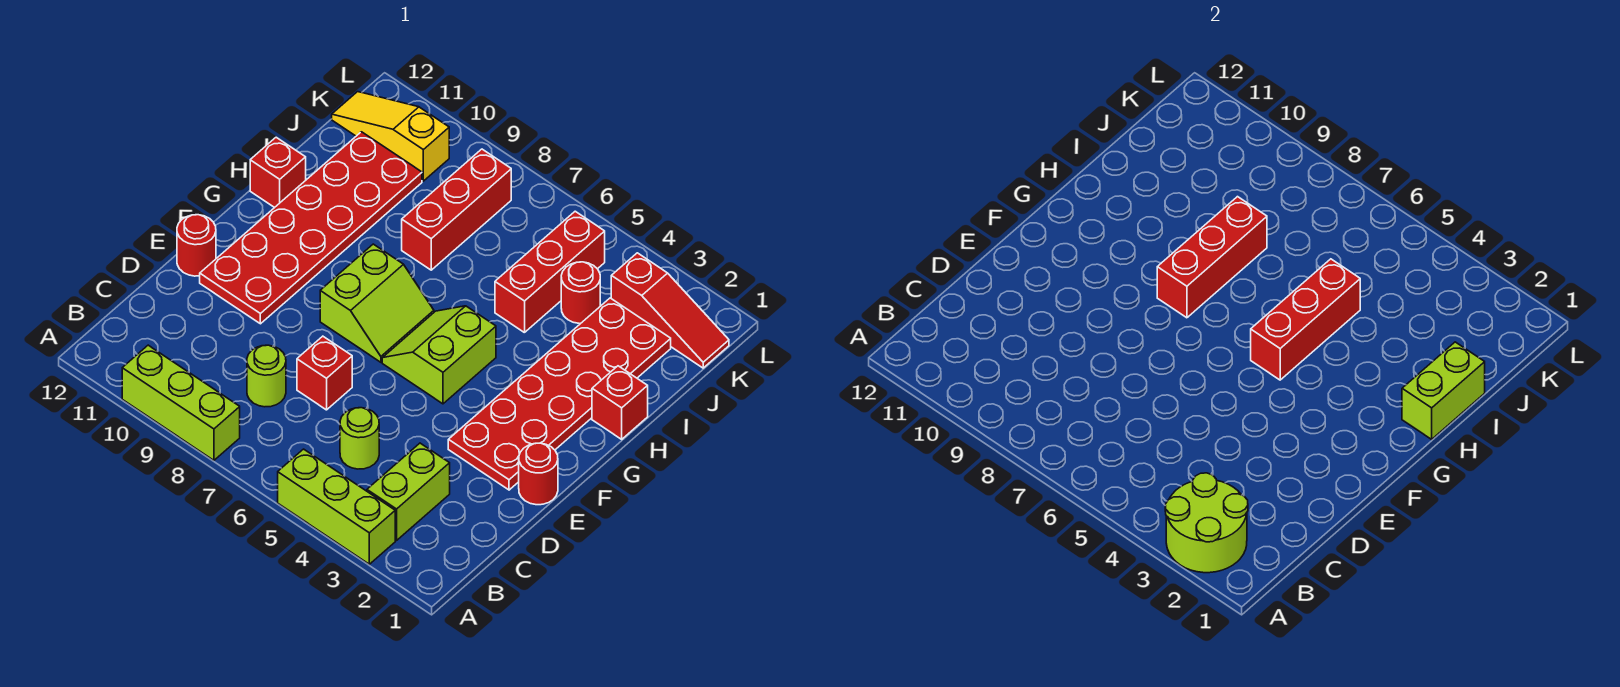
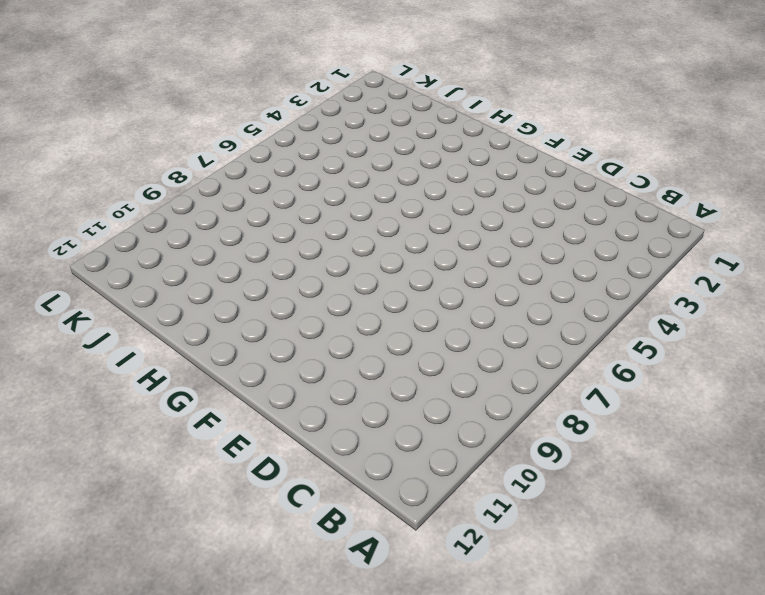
none -> lime 1x3 brick [278,449,395,564]
none -> lime 1x3 brick [122,345,240,460]
none -> lime 1x2 brick [367,443,450,540]

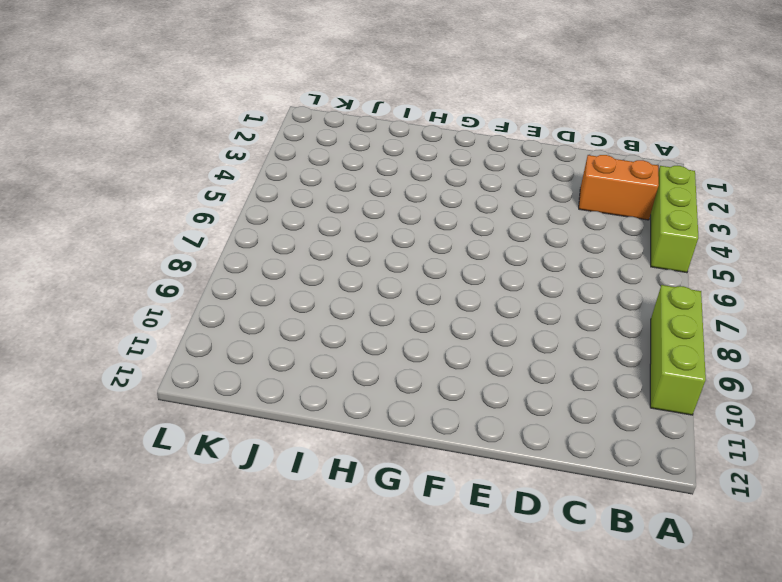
orange 1x2 brick [579,155,659,220] -> lime 1x2 brick [367,443,450,540]
none -> lime 1x1 round brick [340,408,379,469]
none -> lime 1x1 round brick [247,345,286,407]
none -> red 1x1 brick [297,336,352,410]

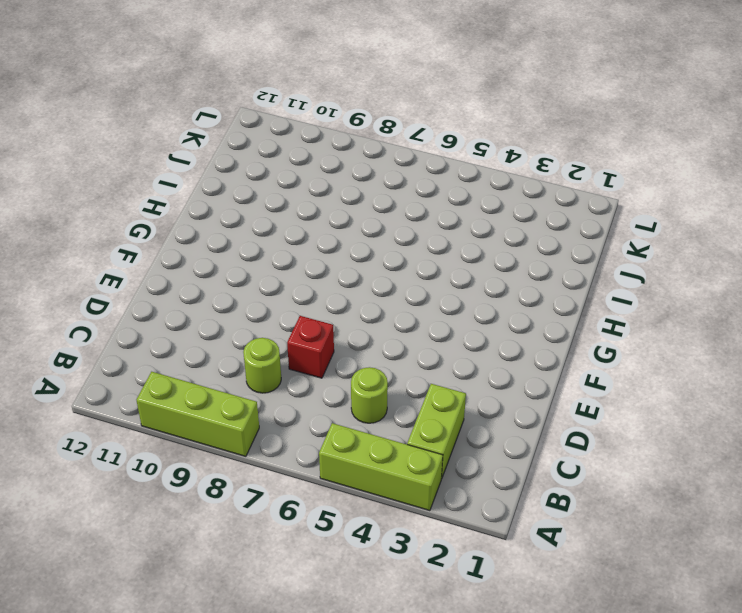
none -> red 1x1 round brick [519,443,558,505]
none -> red 2x6 plate [448,298,671,490]
none -> red 2x6 plate [200,132,422,324]

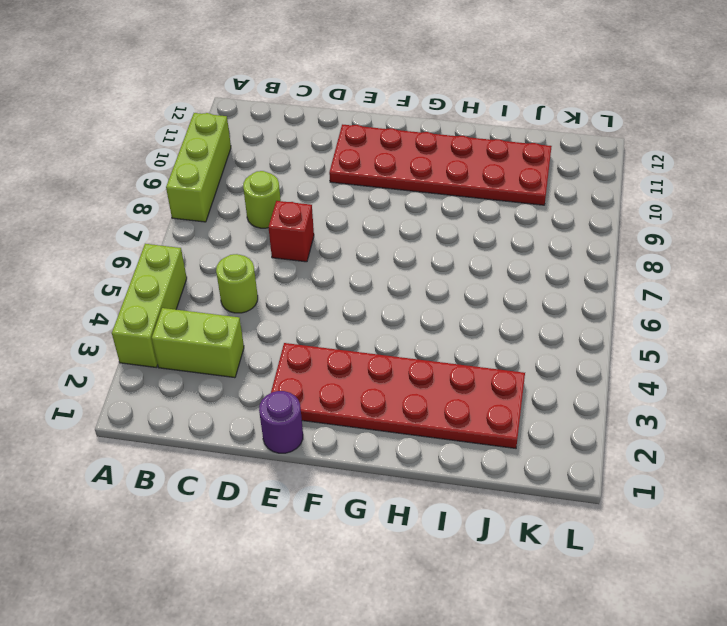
purple 1x1 round brick [259,391,303,453] -> red 1x1 round brick [519,443,558,505]
none -> red 1x1 round brick [177,215,216,276]
none -> lime 2x2 slope [382,306,496,404]
none -> lime 2x2 slope [320,244,434,362]

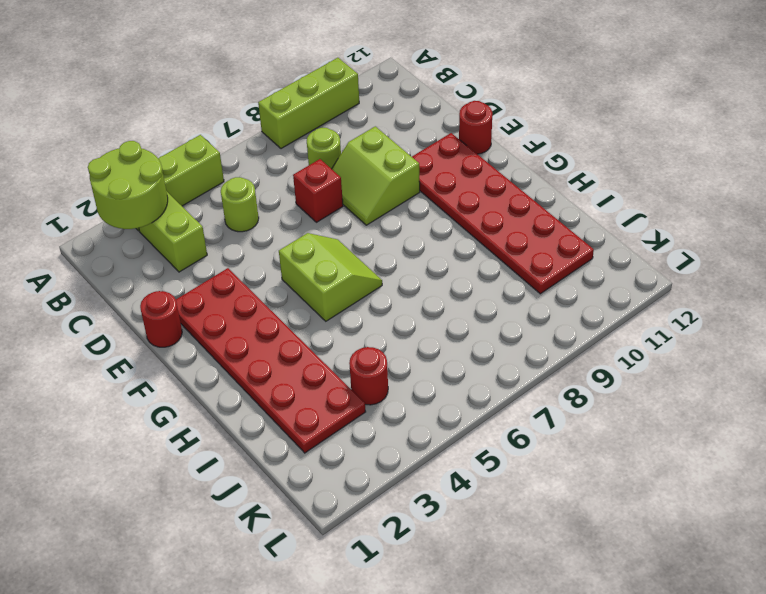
lime 2x2 slope [332,126,420,225] -> lime 2x2 slope moved to [320,244,434,362]
none -> red 1x1 brick [592,366,648,439]
none -> red 1x1 brick [250,137,306,208]
none -> red 1x3 brick [495,211,605,333]

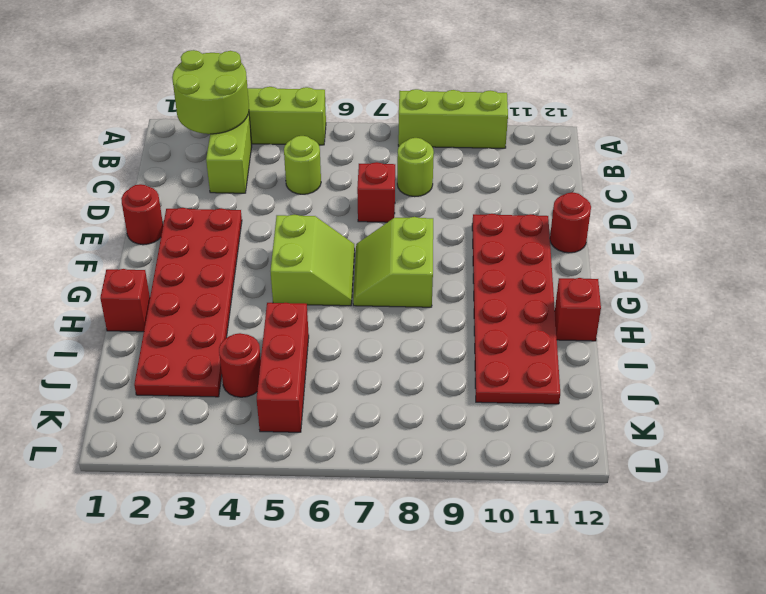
none -> red 1x3 brick [402,149,511,270]
none -> red 1x3 slope [611,253,729,368]
none -> yellow 1x3 slope [332,92,449,181]

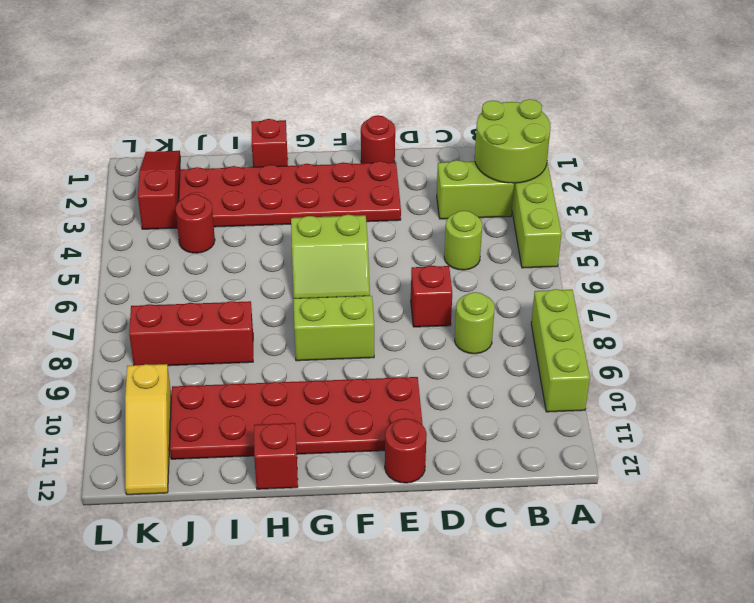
none -> red 1x3 brick [495,211,605,333]
none -> red 1x3 brick [1251,259,1360,380]
none -> red 1x3 brick [1157,197,1267,318]

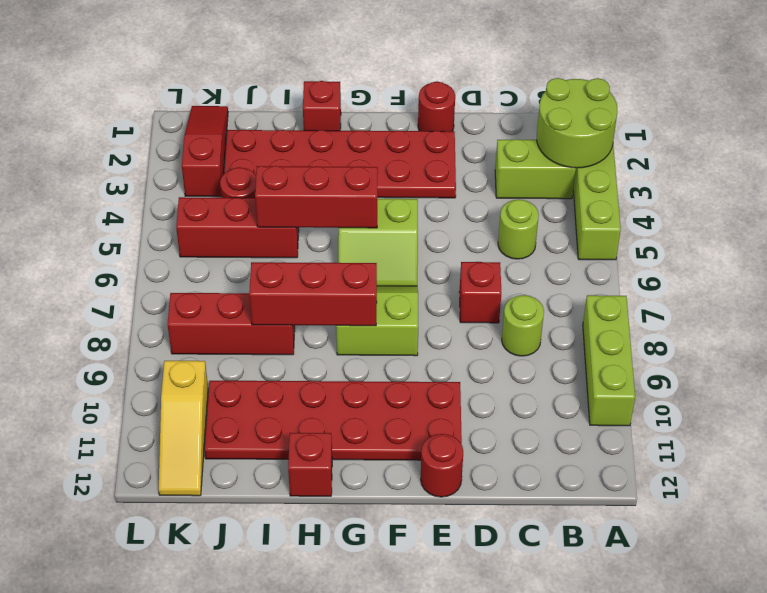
none -> lime 1x2 brick [1402,342,1485,439]

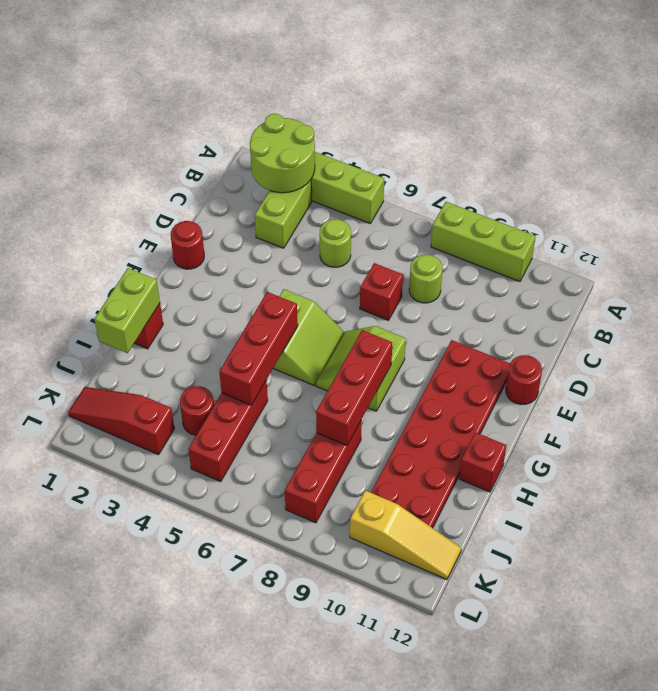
none -> red 2x6 plate [448,298,671,490]

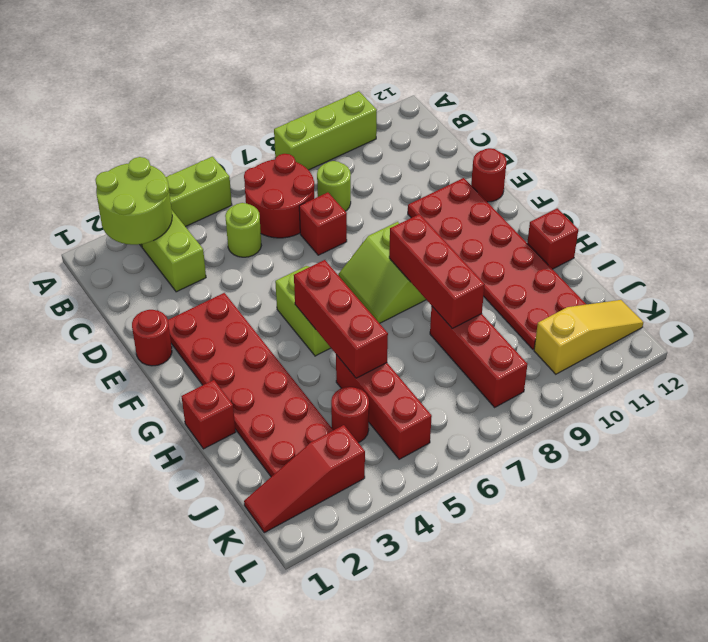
red 2x2 round brick [244,154,314,238] -> none
none -> lime 1x2 brick [1402,342,1485,439]

